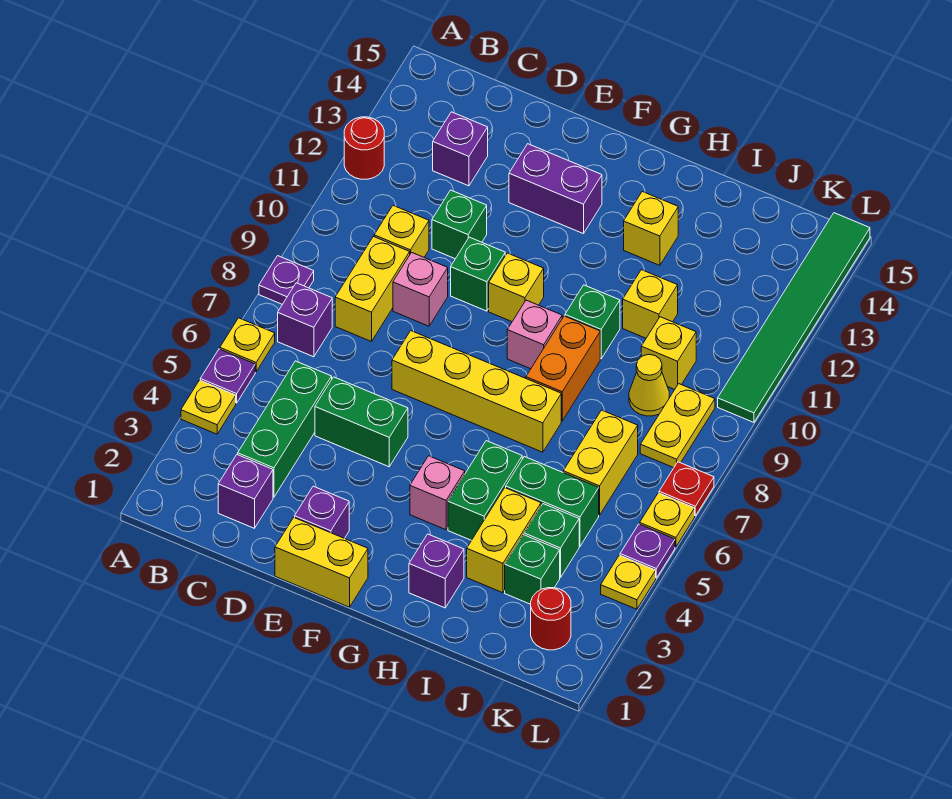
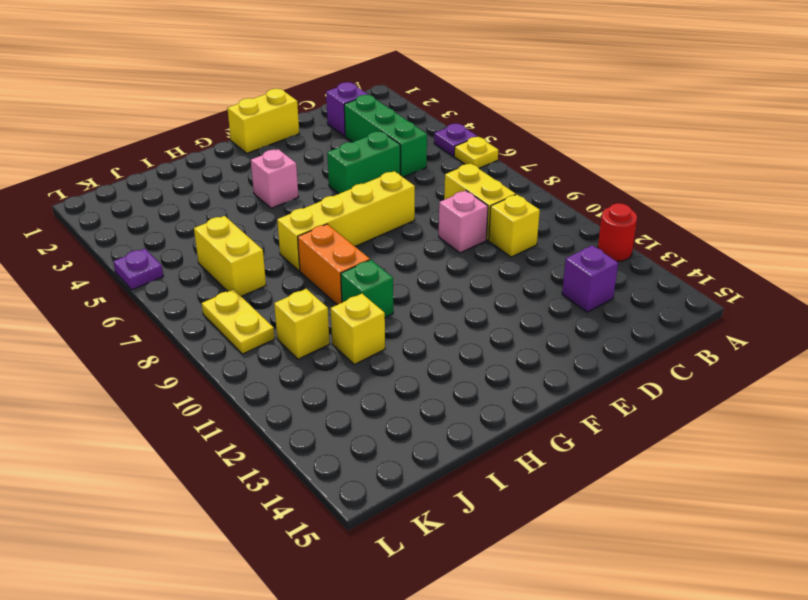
none -> yellow 1x1 plate [181,380,236,434]
none -> purple 1x1 plate [259,256,314,304]
none -> purple 1x1 brick [278,283,332,357]
none -> green 1x1 brick [432,190,487,259]

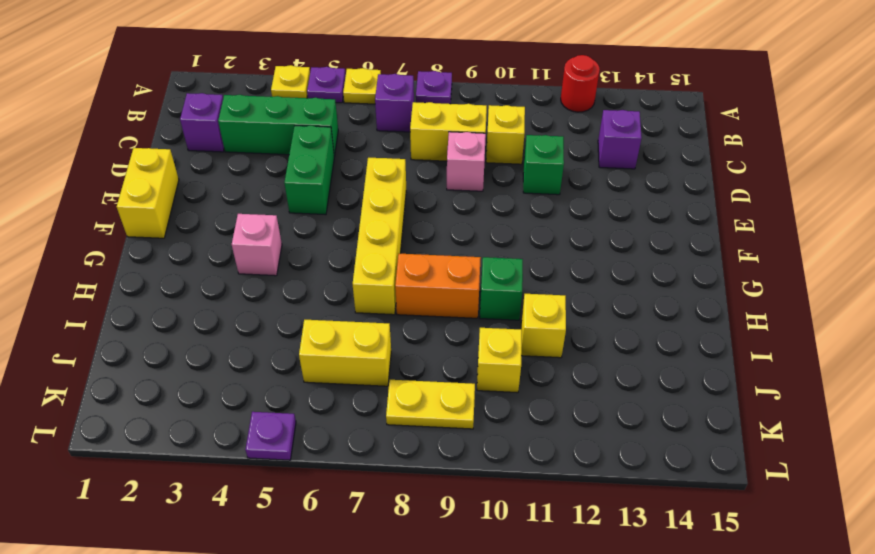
none -> purple 1x1 brick [295,486,349,538]
none -> green 1x1 brick [451,237,505,311]
none -> purple 1x2 brick [509,144,602,234]
none -> yellow 1x1 brick [489,253,544,322]

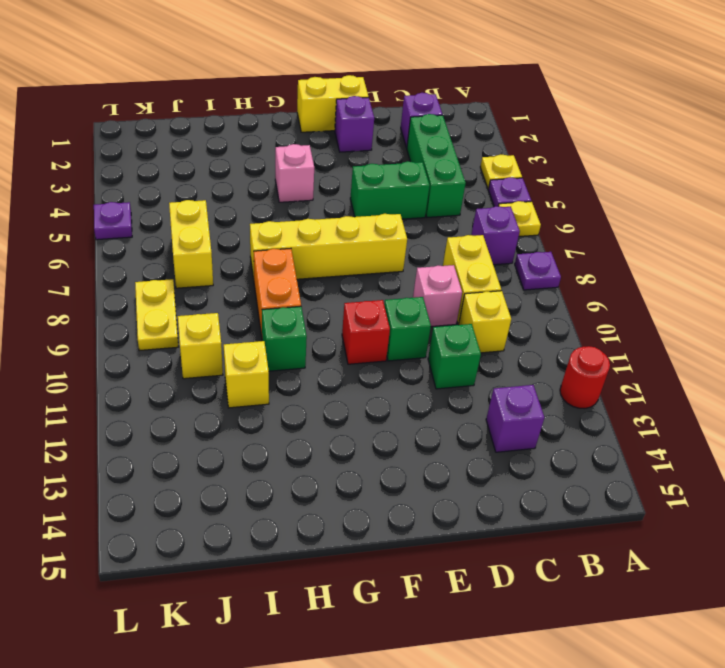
red 1x1 brick [342,300,390,364] -> yellow 1x1 brick [489,253,544,322]
none -> purple 1x2 brick [509,144,602,234]
none -> pink 1x1 brick [507,300,562,369]
none -> purple 1x1 brick [409,534,464,608]
none -> green 1x2 brick [448,441,522,540]

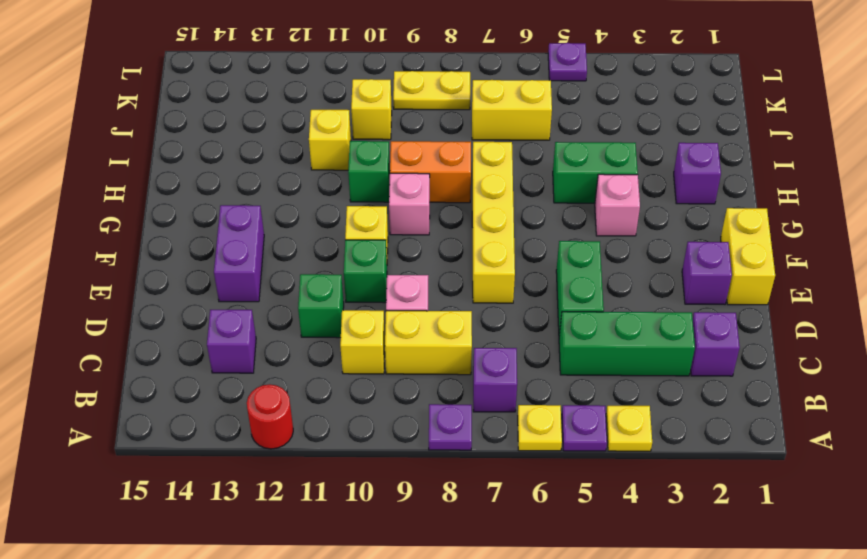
none -> yellow 1x1 brick [624,192,678,265]
none -> yellow 1x2 brick [467,488,541,593]
none -> green 1x2 brick [506,457,599,546]
none -> green 1x1 brick [505,535,560,604]

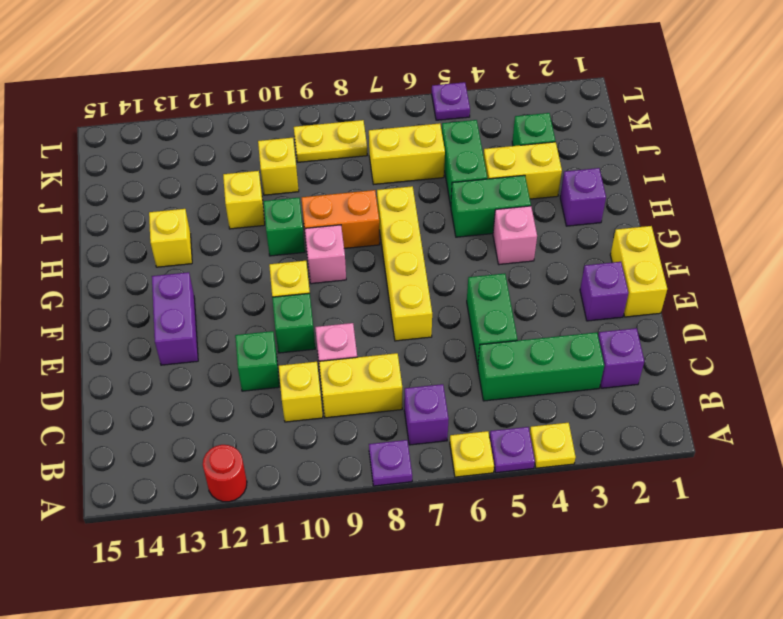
none -> purple 1x1 brick [433,112,488,186]
none -> green 1x1 brick [524,504,579,577]
none -> yellow 1x1 cone [629,354,669,416]
none -> red 1x1 round brick [531,588,571,650]

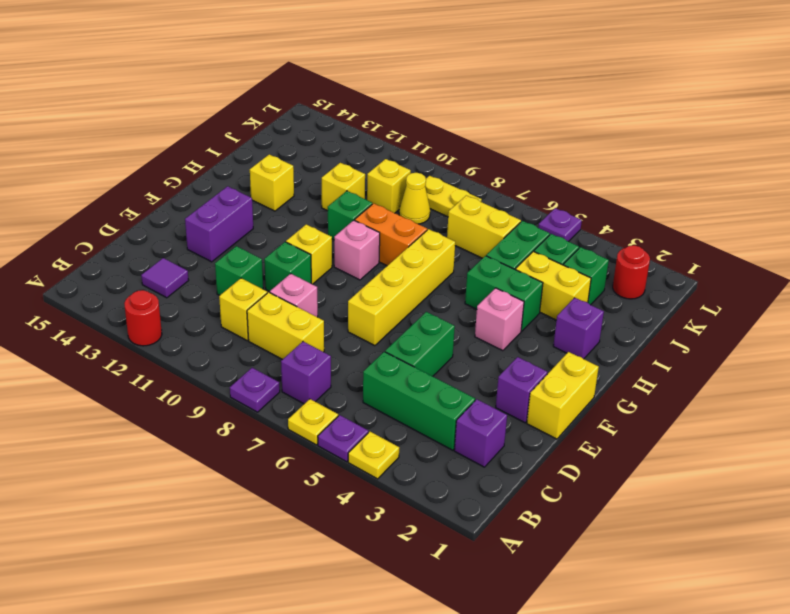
purple 1x1 tile [141,258,189,298] -> purple 1x1 brick [433,112,488,186]
none -> yellow 1x1 plate [601,555,656,609]
none -> yellow 1x1 plate [640,493,695,547]
none -> red 1x1 plate [659,462,714,516]
none -> green 1x6 tile [718,213,870,422]

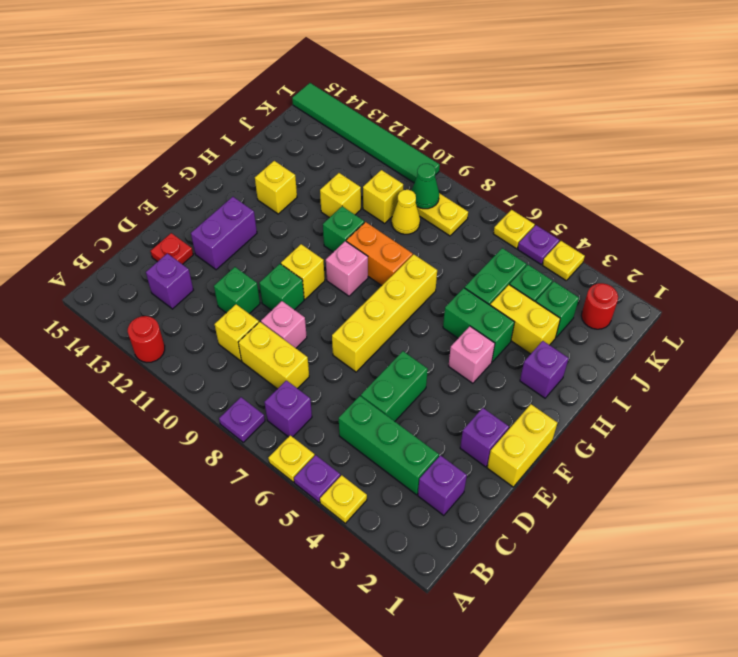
red 1x1 plate [151,233,193,264] -> red 1x1 plate moved to [659,462,714,516]
green 1x1 cone [412,164,439,209] -> none
none -> yellow 1x2 brick [563,410,638,515]

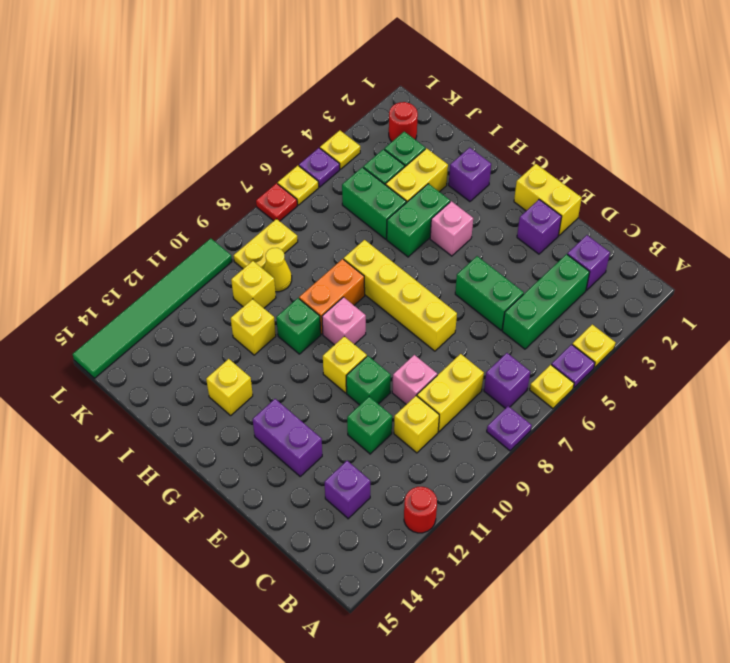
none -> yellow 1x2 brick [563,410,638,515]

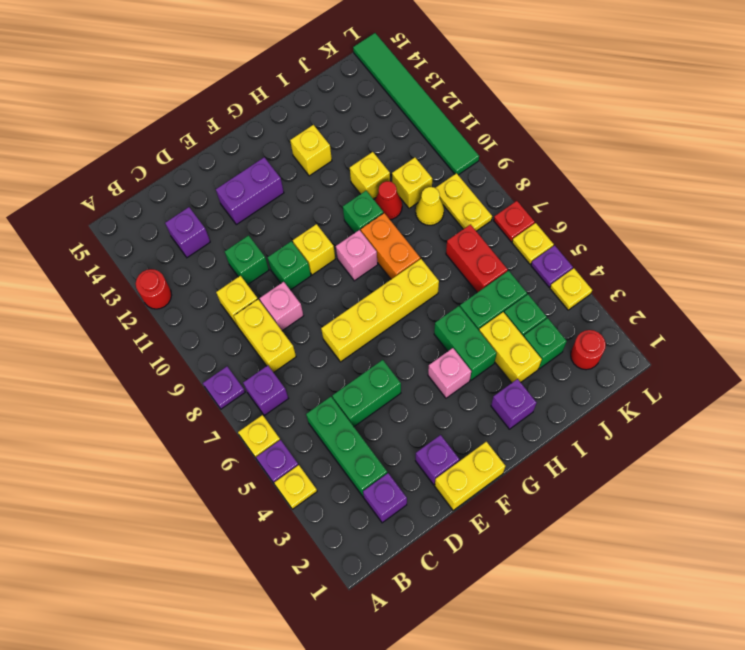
red 1x1 cone [375,181,402,220] -> none
red 1x2 brick [446,225,508,293] -> yellow 1x2 brick [563,410,638,515]

